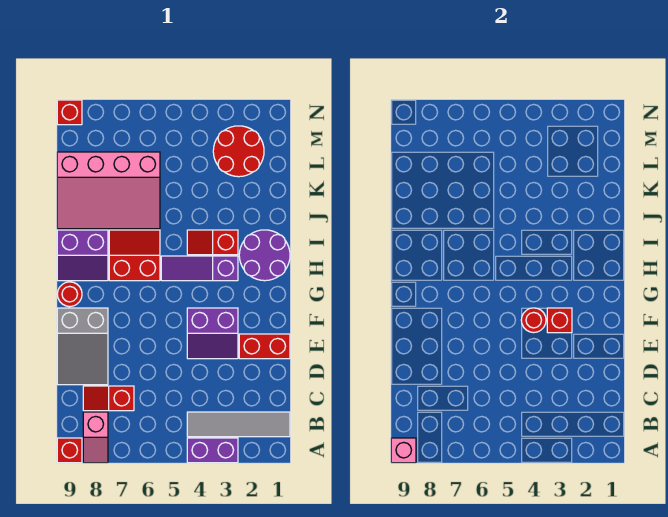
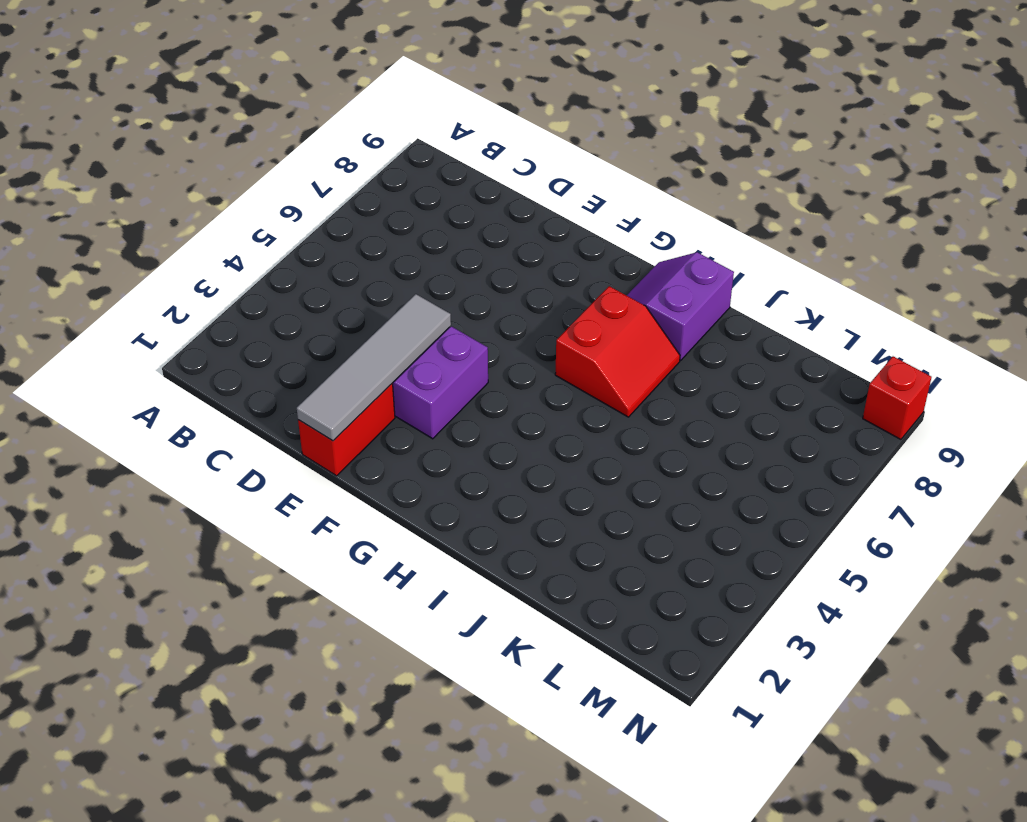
grey 1x4 tile [297,294,451,441] -> grey 1x4 tile moved to [187,412,290,437]
none -> purple 1x2 brick [187,438,238,463]
none -> pink 1x2 slope [83,412,108,463]
none -> red 1x1 brick [57,438,82,463]

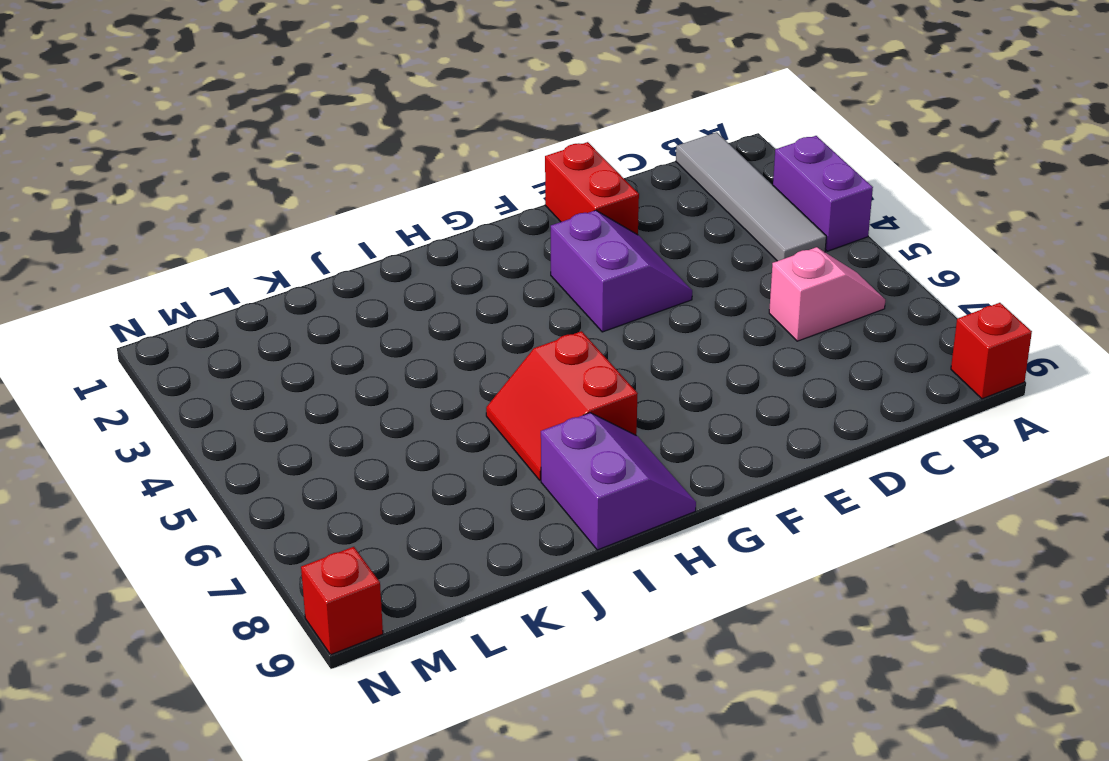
pink 1x2 slope [769,247,885,341] -> pink 1x2 slope moved to [83,412,108,463]
none -> red 1x2 slope [83,386,134,411]
none -> grey 2x3 slope [57,308,108,385]
none -> red 1x1 round brick [57,282,82,307]

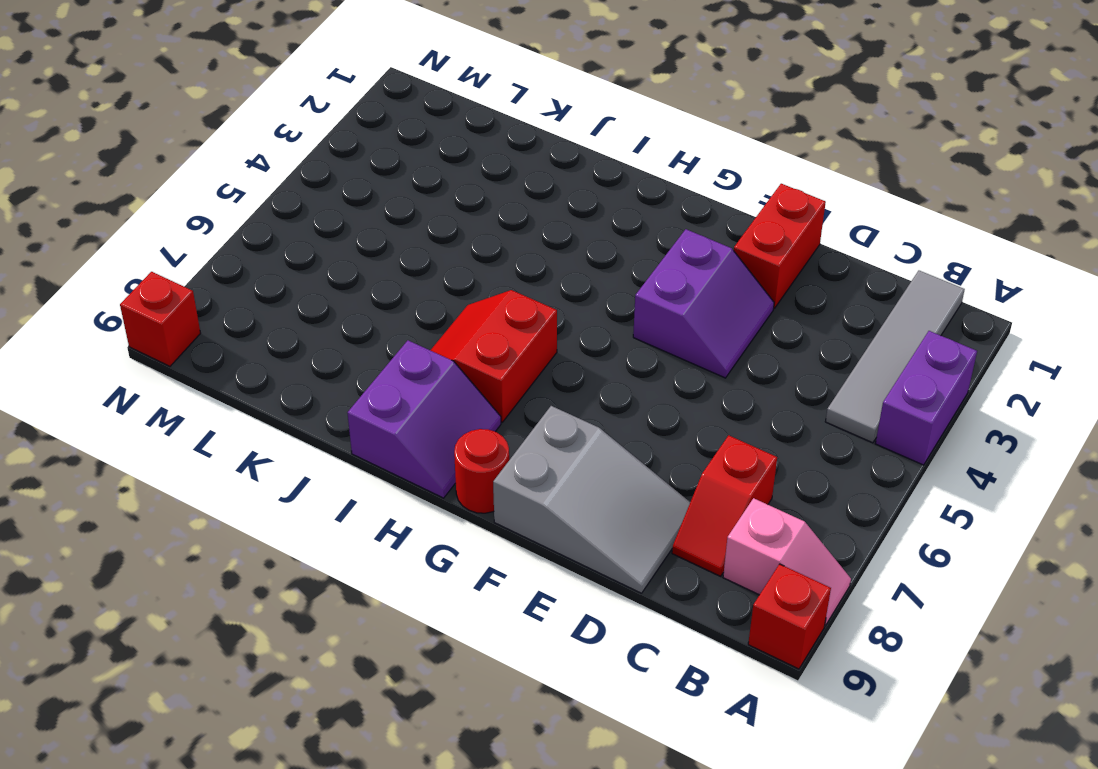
none -> purple 2x2 round brick [239,230,290,281]
none -> purple 1x3 slope [161,256,238,281]
none -> red 1x2 slope [187,230,238,255]

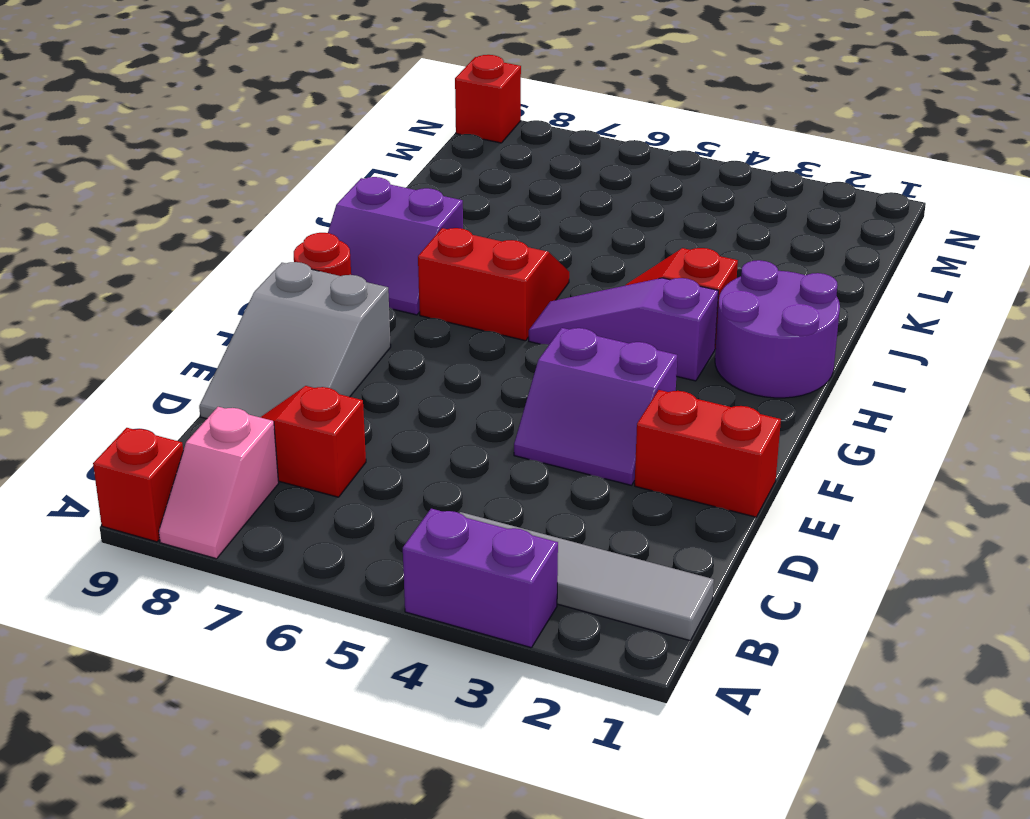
none -> pink 3x4 slope [57,152,160,229]
none -> red 2x2 round brick [213,126,264,177]
none -> pink 1x1 brick [391,438,416,463]

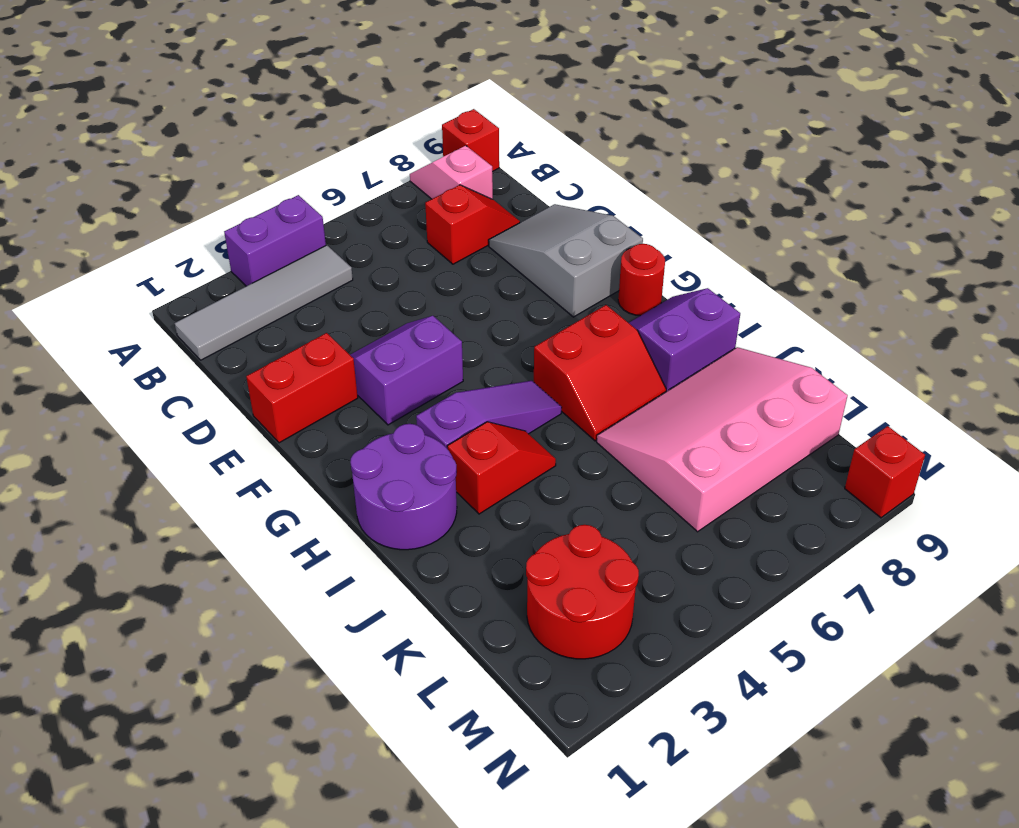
none -> pink 1x1 brick [391,438,416,463]
none -> red 1x1 brick [547,308,572,333]
none -> red 1x1 round brick [521,308,546,333]

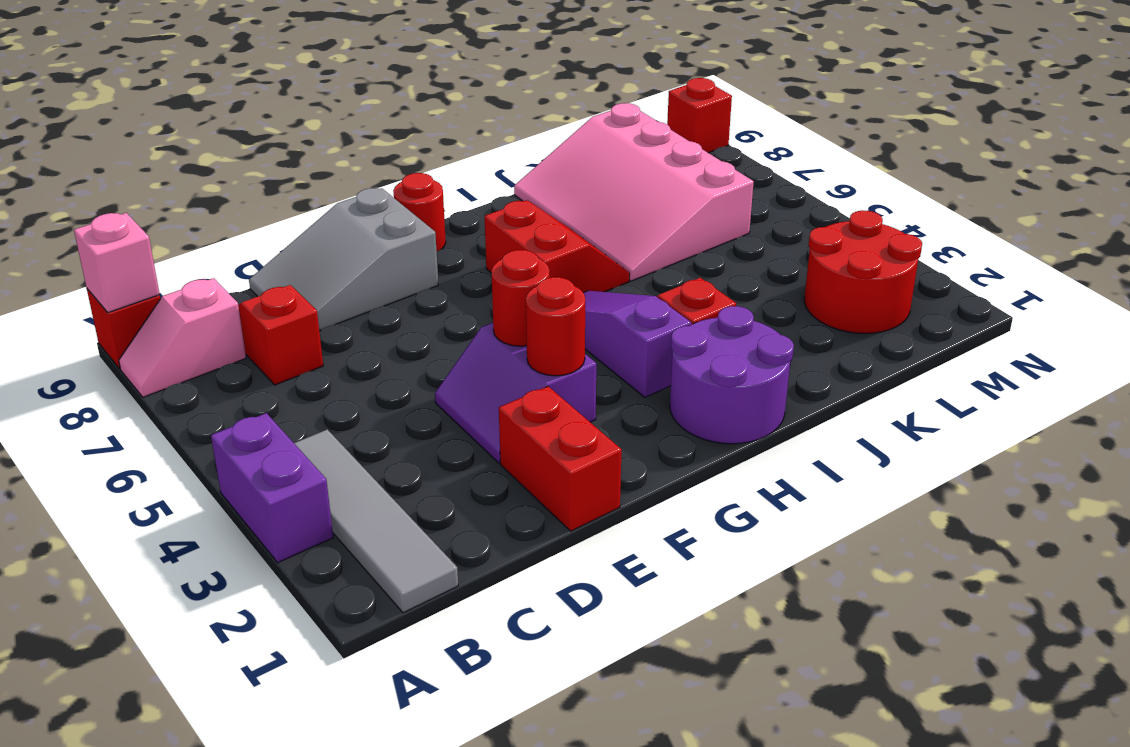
red 1x1 round brick [526,277,585,376] -> red 1x1 brick [547,308,572,333]
none -> purple 2x2 slope [57,230,108,281]

